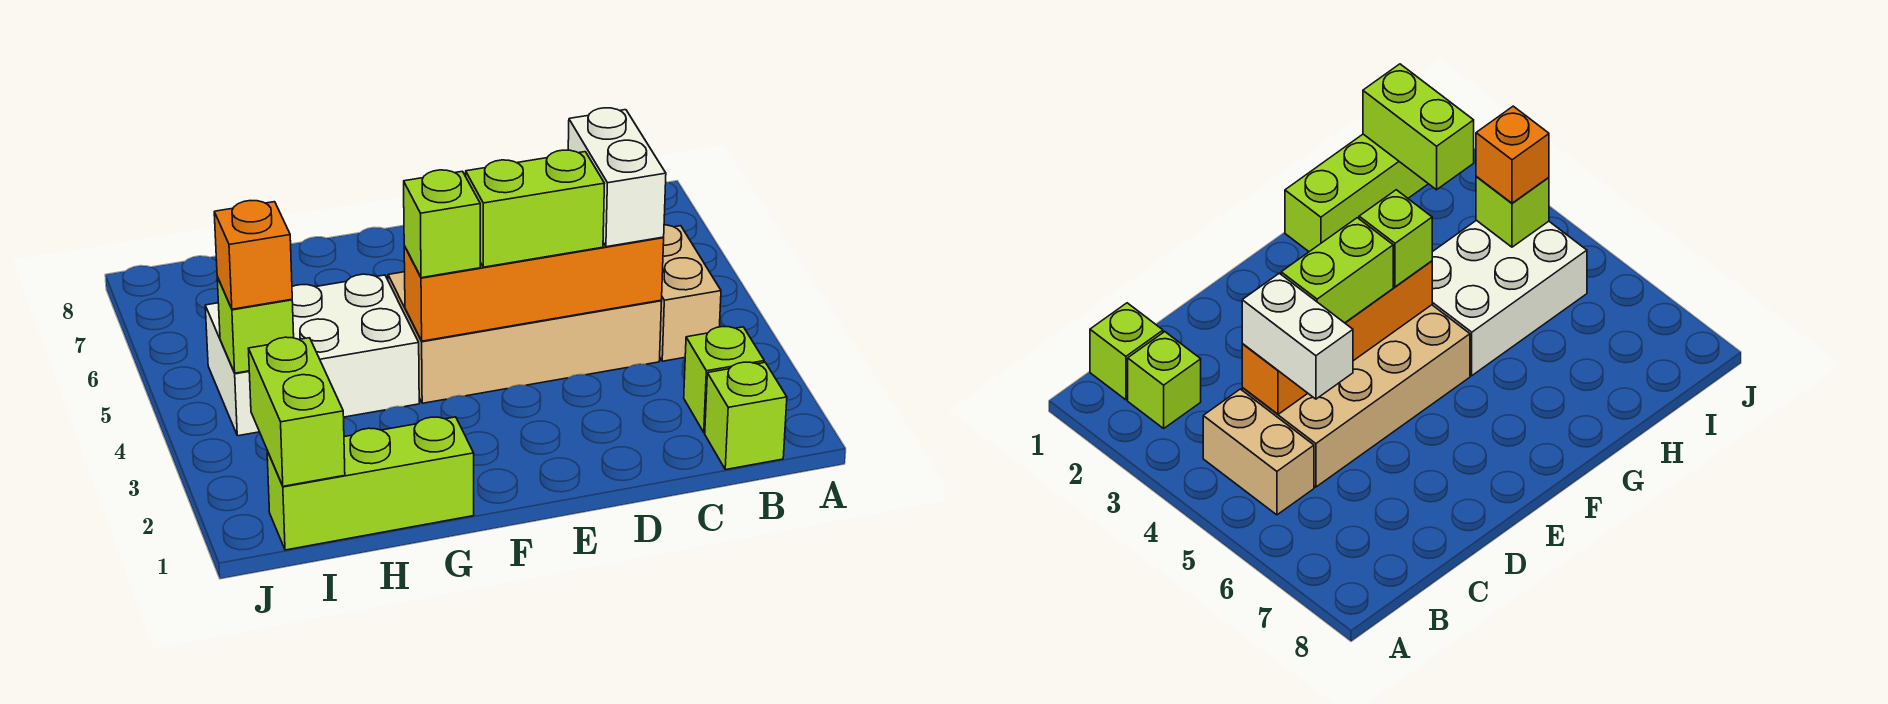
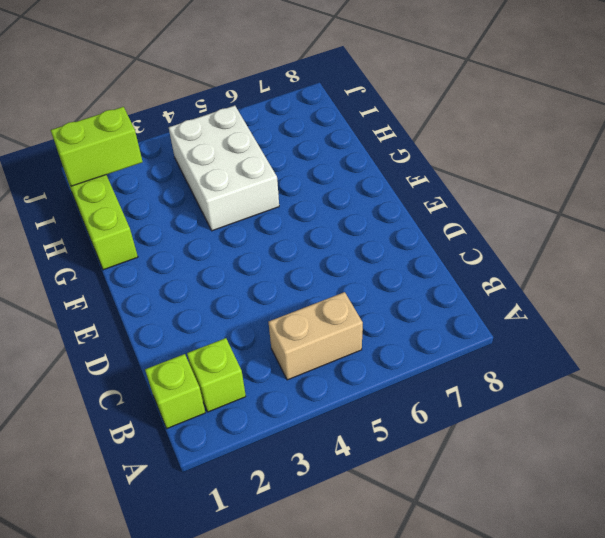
none -> tan 2x4 brick [388,272,662,403]
none -> orange 1x4 brick [404,237,664,341]
none -> lime 1x1 brick [217,277,294,373]

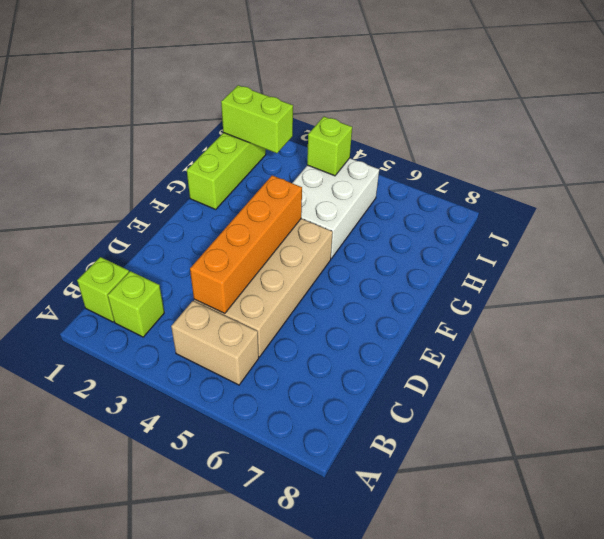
none -> white 1x2 brick [568,108,666,247]
none -> lime 1x2 brick [466,150,604,267]
none -> lime 1x1 brick [404,170,480,278]

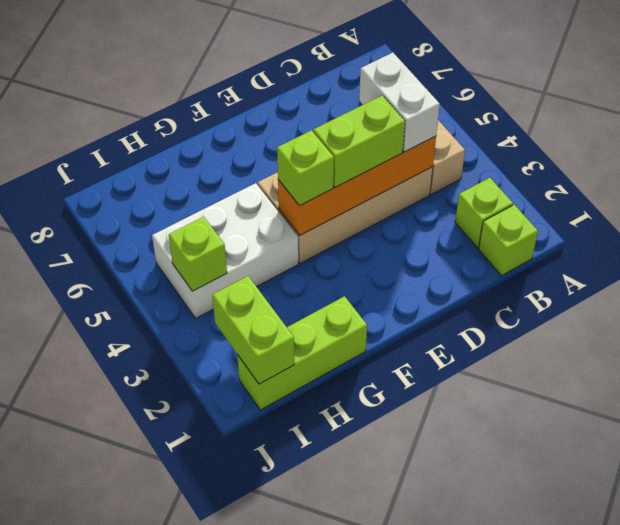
none -> orange 1x1 brick [214,201,292,309]

